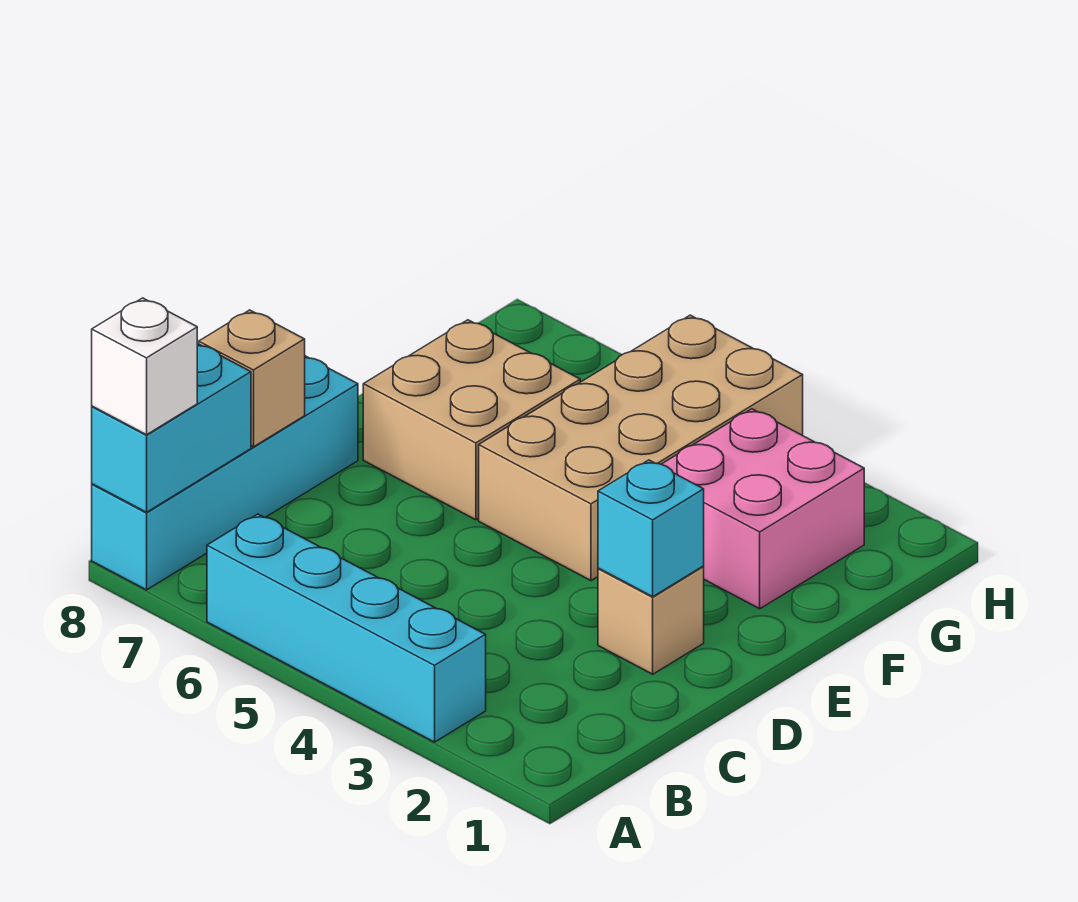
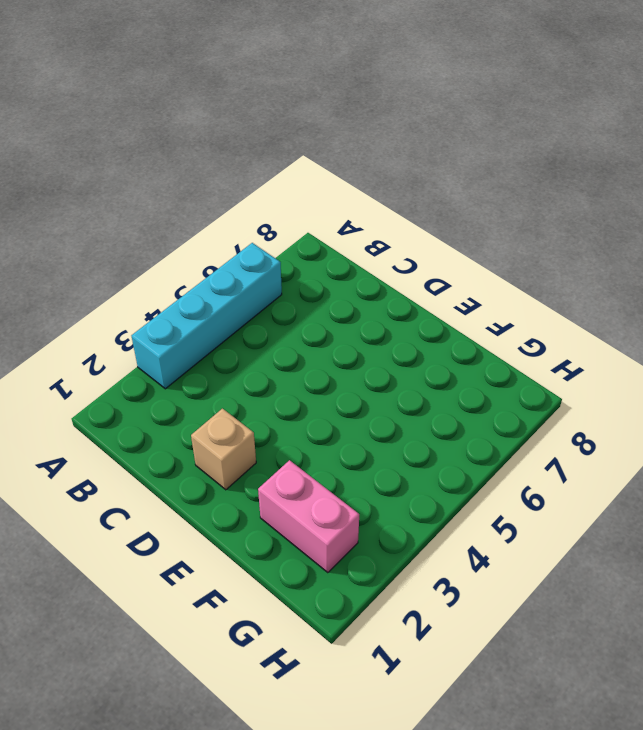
pink 1x2 brick [258,460,359,573] -> pink 2x2 brick [662,409,864,609]
none -> cyan 1x4 brick [92,356,358,590]
none -> tan 2x4 brick [479,315,803,581]

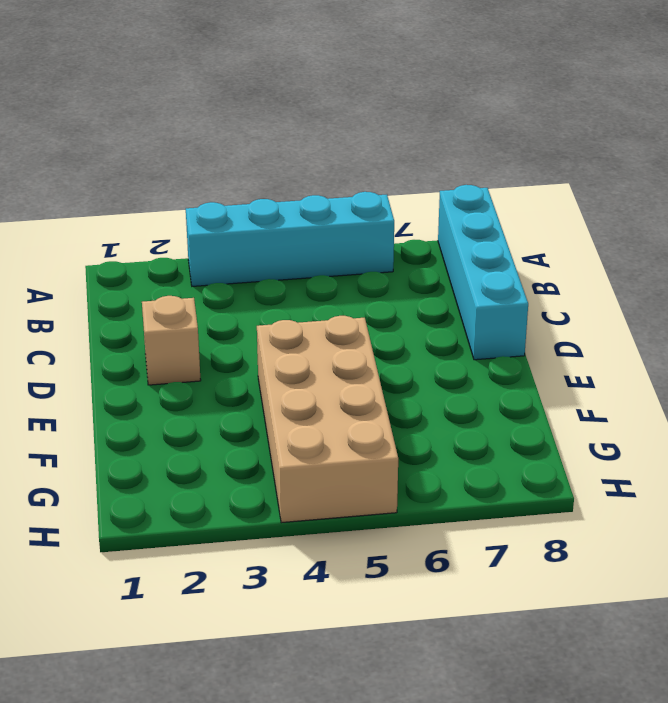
none -> tan 2x2 brick [363,320,580,520]
none -> pink 2x2 brick [662,409,864,609]

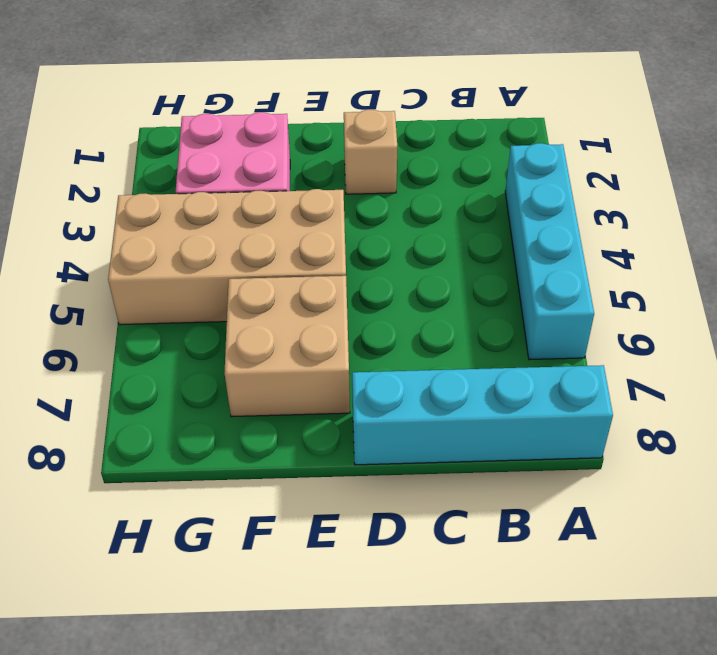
none -> cyan 1x2 brick [92,343,251,512]
none -> tan 1x1 brick [199,310,305,447]

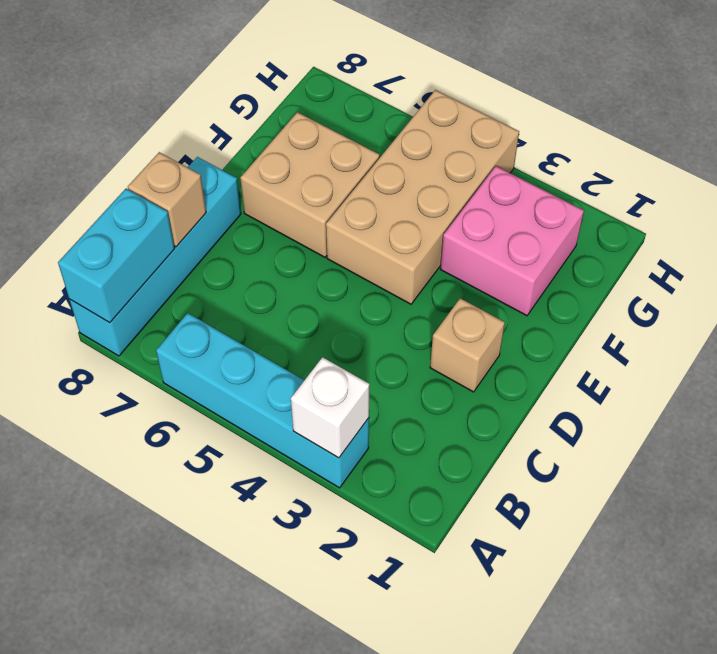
white 1x1 brick [291,357,369,458] -> white 1x1 brick moved to [92,298,197,435]
none -> cyan 1x1 brick [598,460,704,597]

